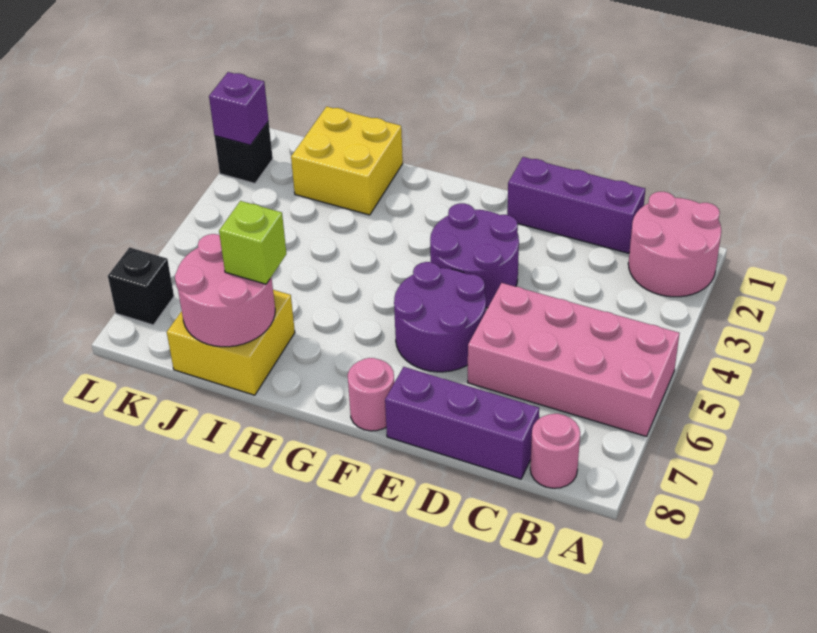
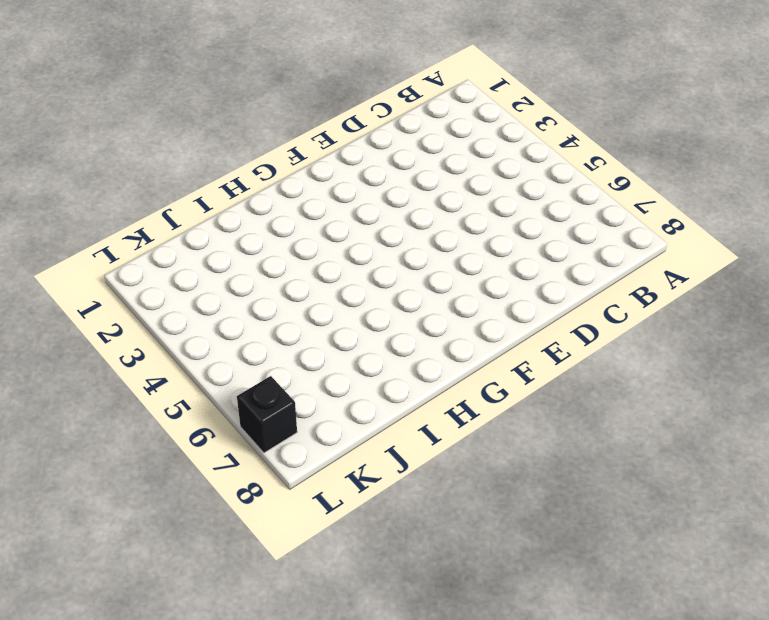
none -> pink 2x2 round brick [628,192,721,297]
none -> pink 2x4 brick [468,283,679,437]
none -> pink 1x1 round brick [530,414,580,488]

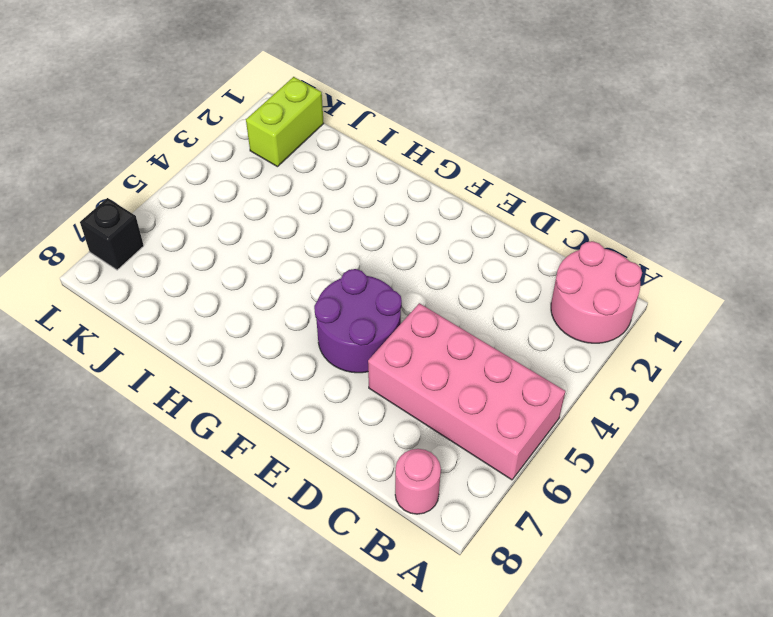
lime 1x2 brick [246,77,324,167] -> none
none -> purple 1x3 brick [507,157,645,253]
none -> purple 1x3 brick [385,367,539,479]
none -> purple 2x2 round brick [430,203,519,308]

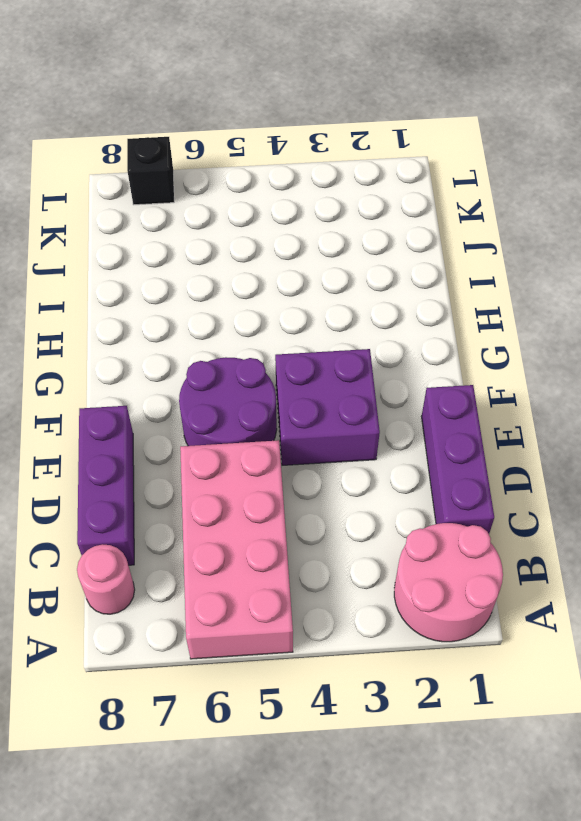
purple 2x2 brick [275,349,380,465] -> purple 2x2 round brick [430,203,519,308]
none -> pink 1x1 round brick [348,358,394,431]
none -> yellow 2x2 brick [291,107,403,215]
none -> yellow 2x2 brick [167,290,295,395]

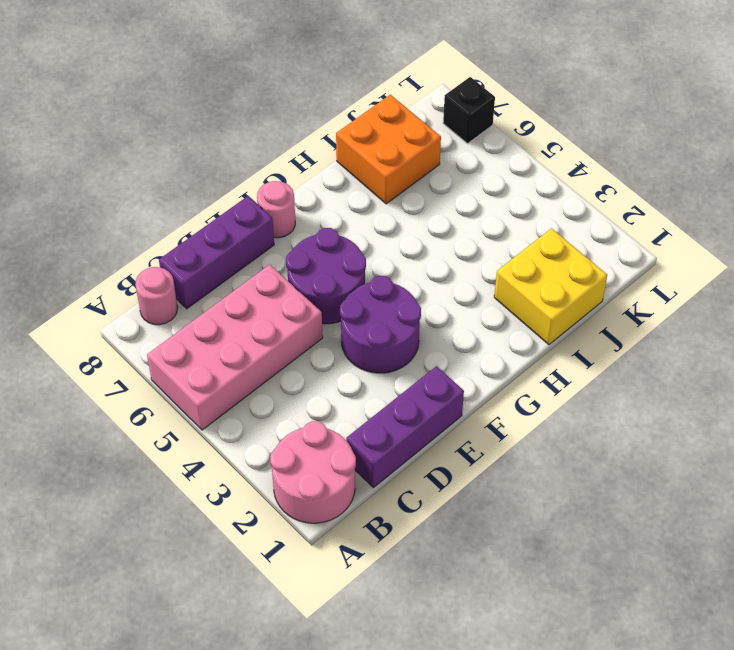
orange 2x2 brick [336,95,441,204] -> yellow 2x2 brick [167,290,295,395]
none -> black 1x1 brick [215,122,273,183]
none -> pink 2x2 round brick [175,234,275,347]
none -> purple 1x1 brick [209,72,269,145]

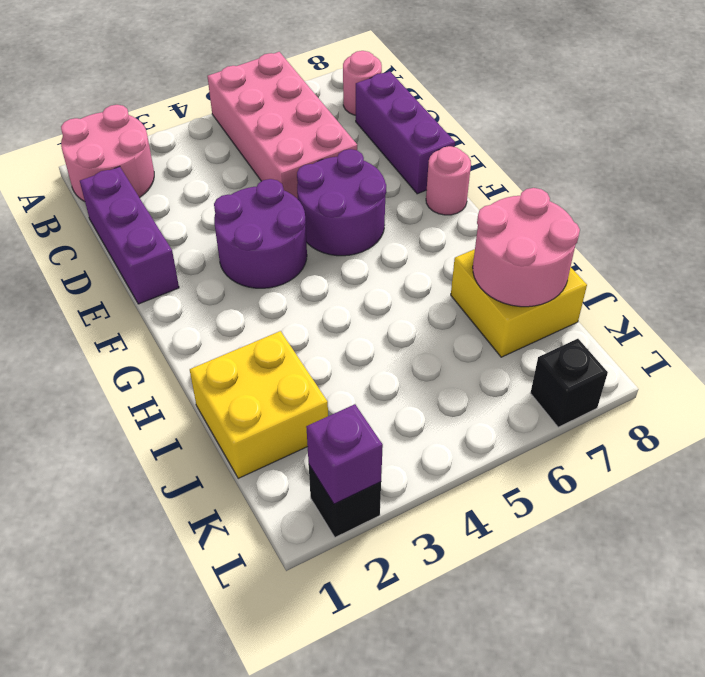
none -> lime 1x1 brick [219,201,286,284]

